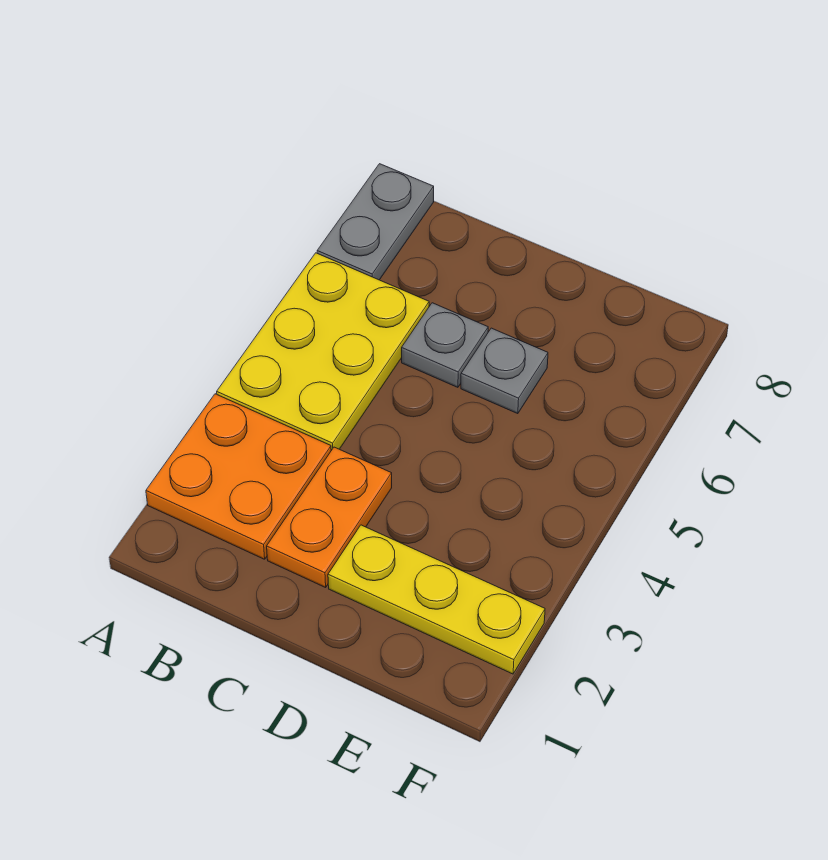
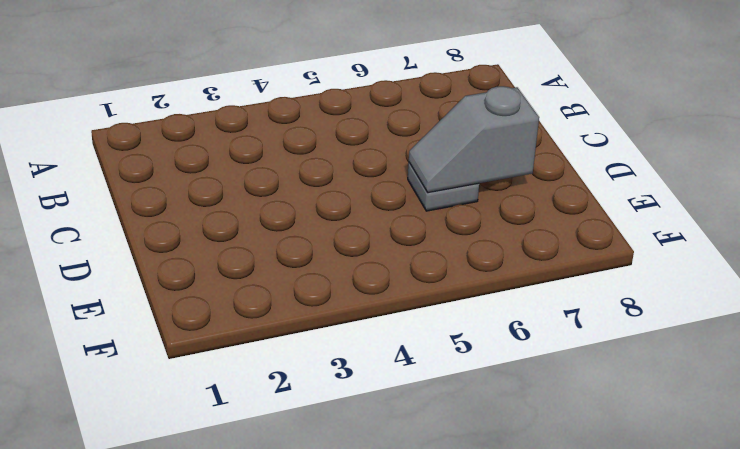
grey 1x2 slope [409,86,539,193] -> none
none -> orange 2x2 plate [146,394,331,559]
none -> yellow 2x3 plate [217,253,429,450]

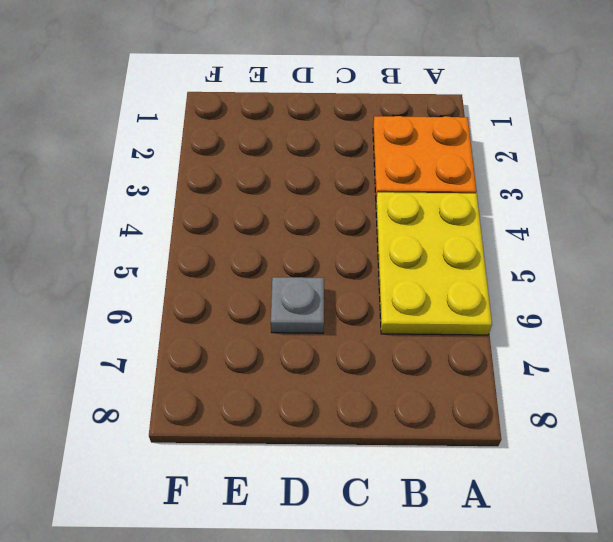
none -> grey 1x2 plate [317,164,434,280]
none -> orange 1x2 plate [267,447,392,587]

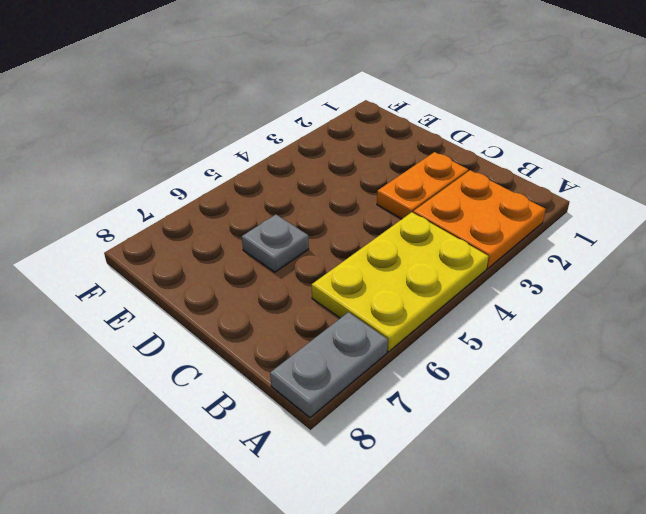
none -> grey 1x1 plate [402,303,488,387]
none -> yellow 1x3 plate [328,525,545,674]

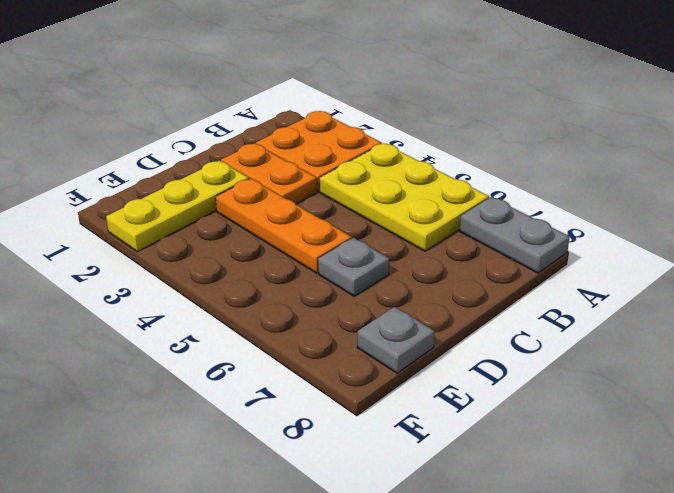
orange 1x3 plate [216,178,352,273] -> none
grey 1x1 plate [357,307,435,373] -> grey 1x1 plate moved to [402,303,488,387]

